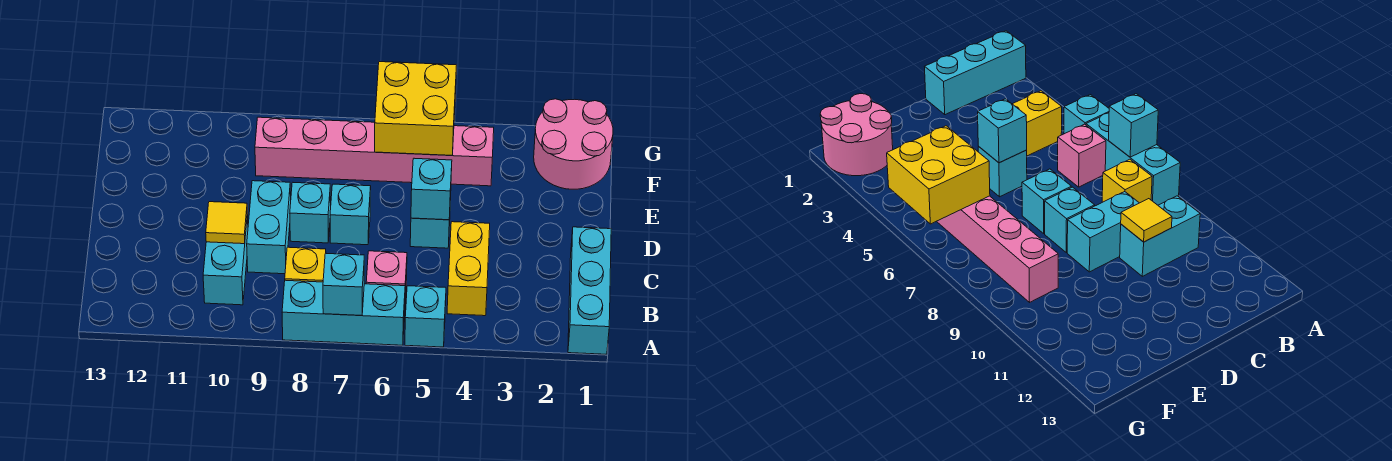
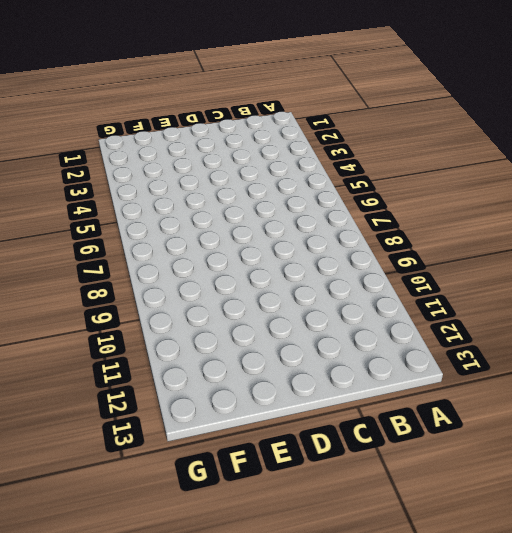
none -> cyan 1x3 brick [568,227,611,354]
none -> cyan 1x1 brick [405,286,446,347]
none -> cyan 1x3 brick [282,280,405,345]

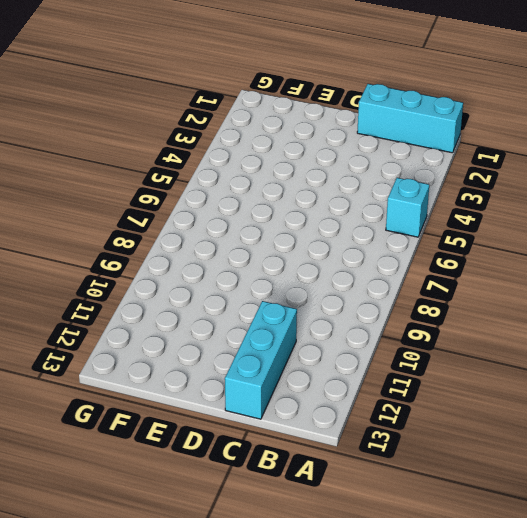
cyan 1x3 brick [225,301,297,419] -> cyan 1x3 brick moved to [282,280,405,345]
none -> yellow 1x2 brick [447,222,490,316]
none -> pink 1x1 brick [366,251,407,299]
none -> yellow 1x1 brick [285,247,326,282]

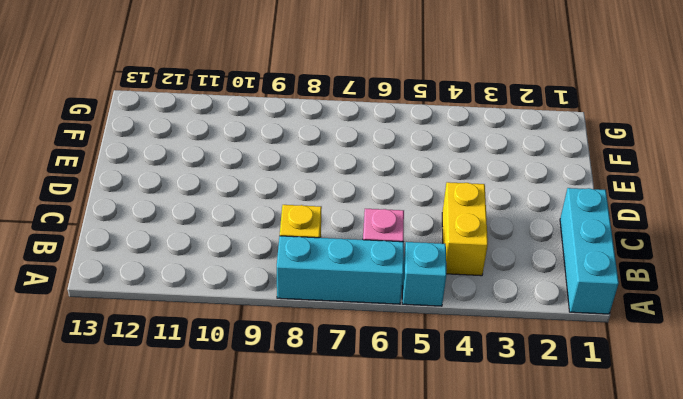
none -> cyan 1x2 brick [203,215,248,305]
none -> cyan 1x2 brick [247,181,291,274]
none -> cyan 1x1 brick [410,198,451,248]

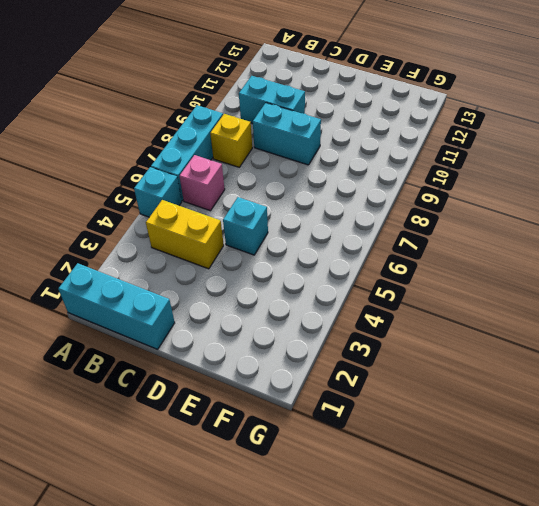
none -> cyan 1x1 brick [330,184,371,245]
none -> cyan 1x1 brick [290,183,331,243]
none -> pink 2x2 round brick [534,99,613,189]

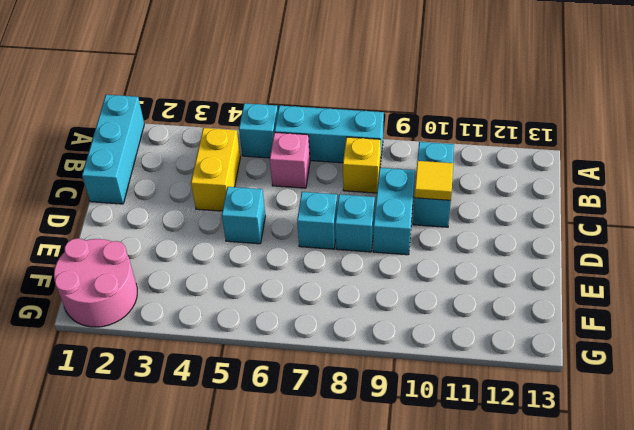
none -> pink 1x6 brick [255,117,494,186]
none -> cyan 1x1 brick [323,253,364,315]
none -> cyan 1x1 brick [411,158,452,220]

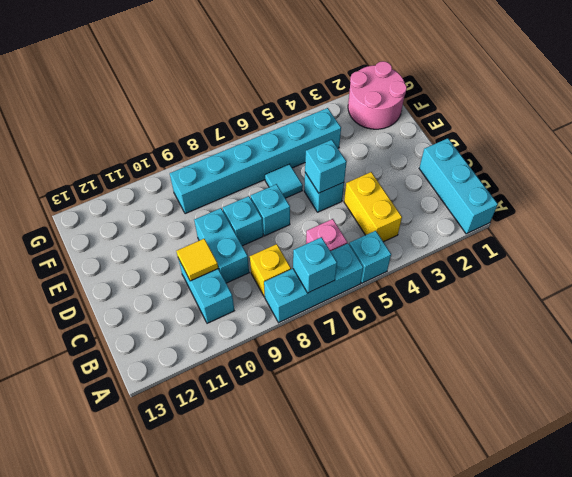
cyan 1x1 tile [265,164,303,198] -> none
cyan 1x6 brick [170,108,341,214] -> pink 1x6 brick [255,117,494,186]
none -> yellow 2x2 brick [375,62,456,155]

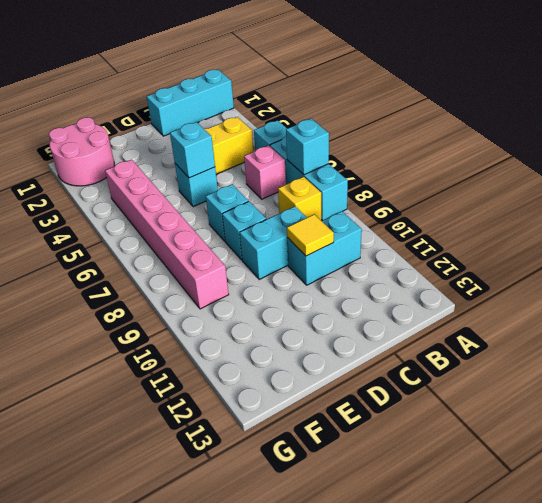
none -> yellow 2x2 brick [375,62,456,155]

